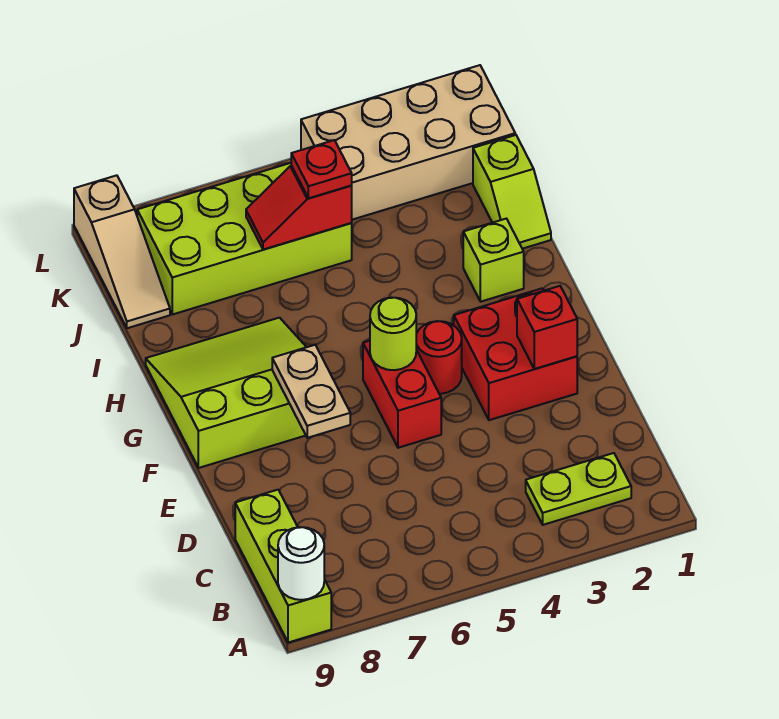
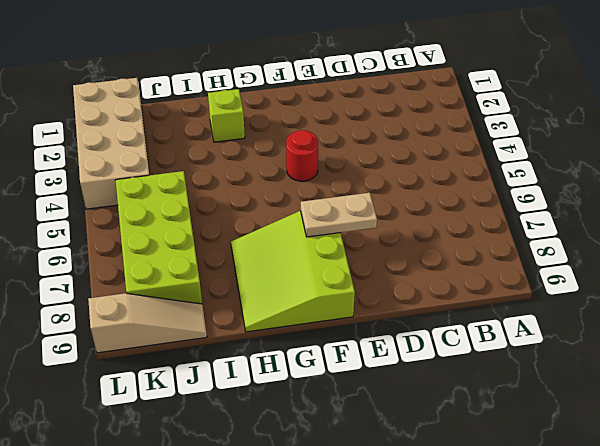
none -> lime 1x3 brick [235,490,331,643]
none -> lime 1x2 plate [526,453,631,525]
none -> red 2x2 brick [454,289,577,420]

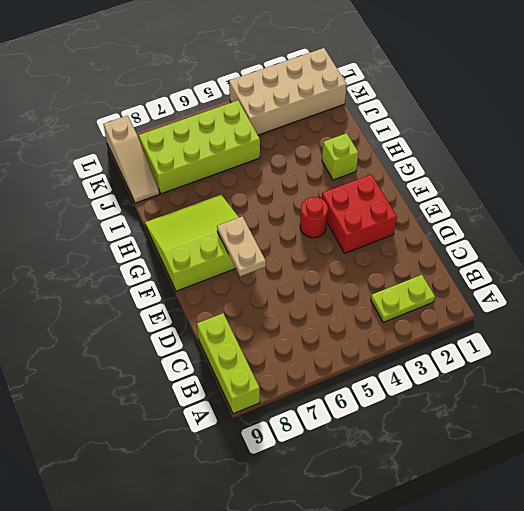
none -> red 1x2 brick [363,341,441,448]
none -> lime 1x2 slope [473,135,551,249]
none -> white 1x1 round brick [278,527,324,600]

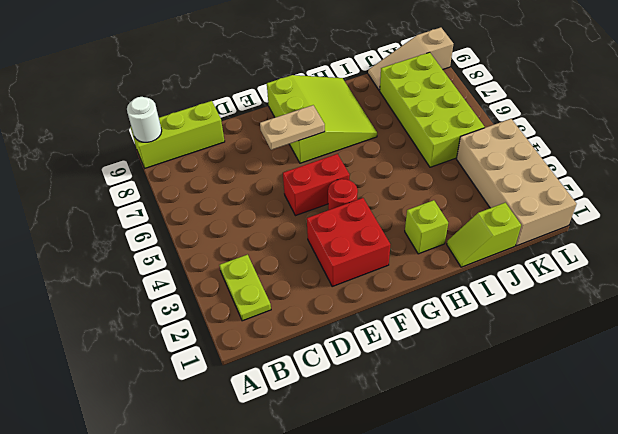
none -> red 1x1 brick [517,286,577,369]
none -> lime 1x1 round brick [370,298,416,370]
none -> red 1x2 slope [246,166,352,250]

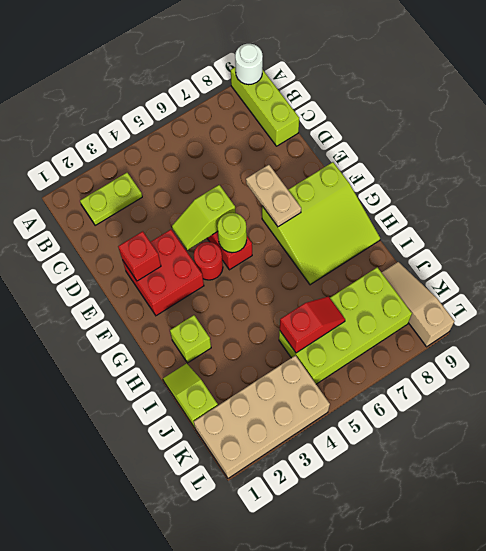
lime 1x2 slope [172,185,235,250] -> none
none -> red 1x1 plate [291,140,352,198]

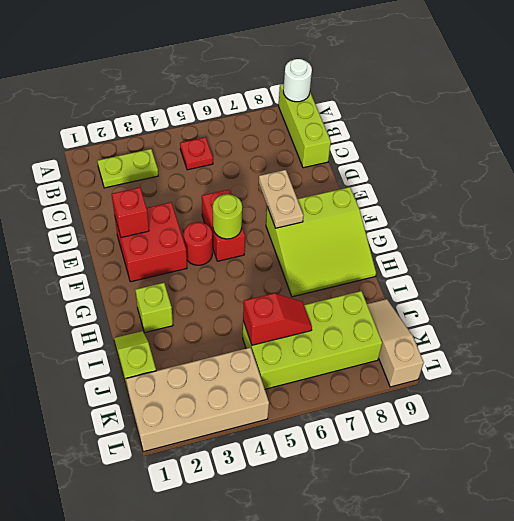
red 1x1 plate [180,137,213,170] -> red 1x1 plate moved to [291,140,352,198]

